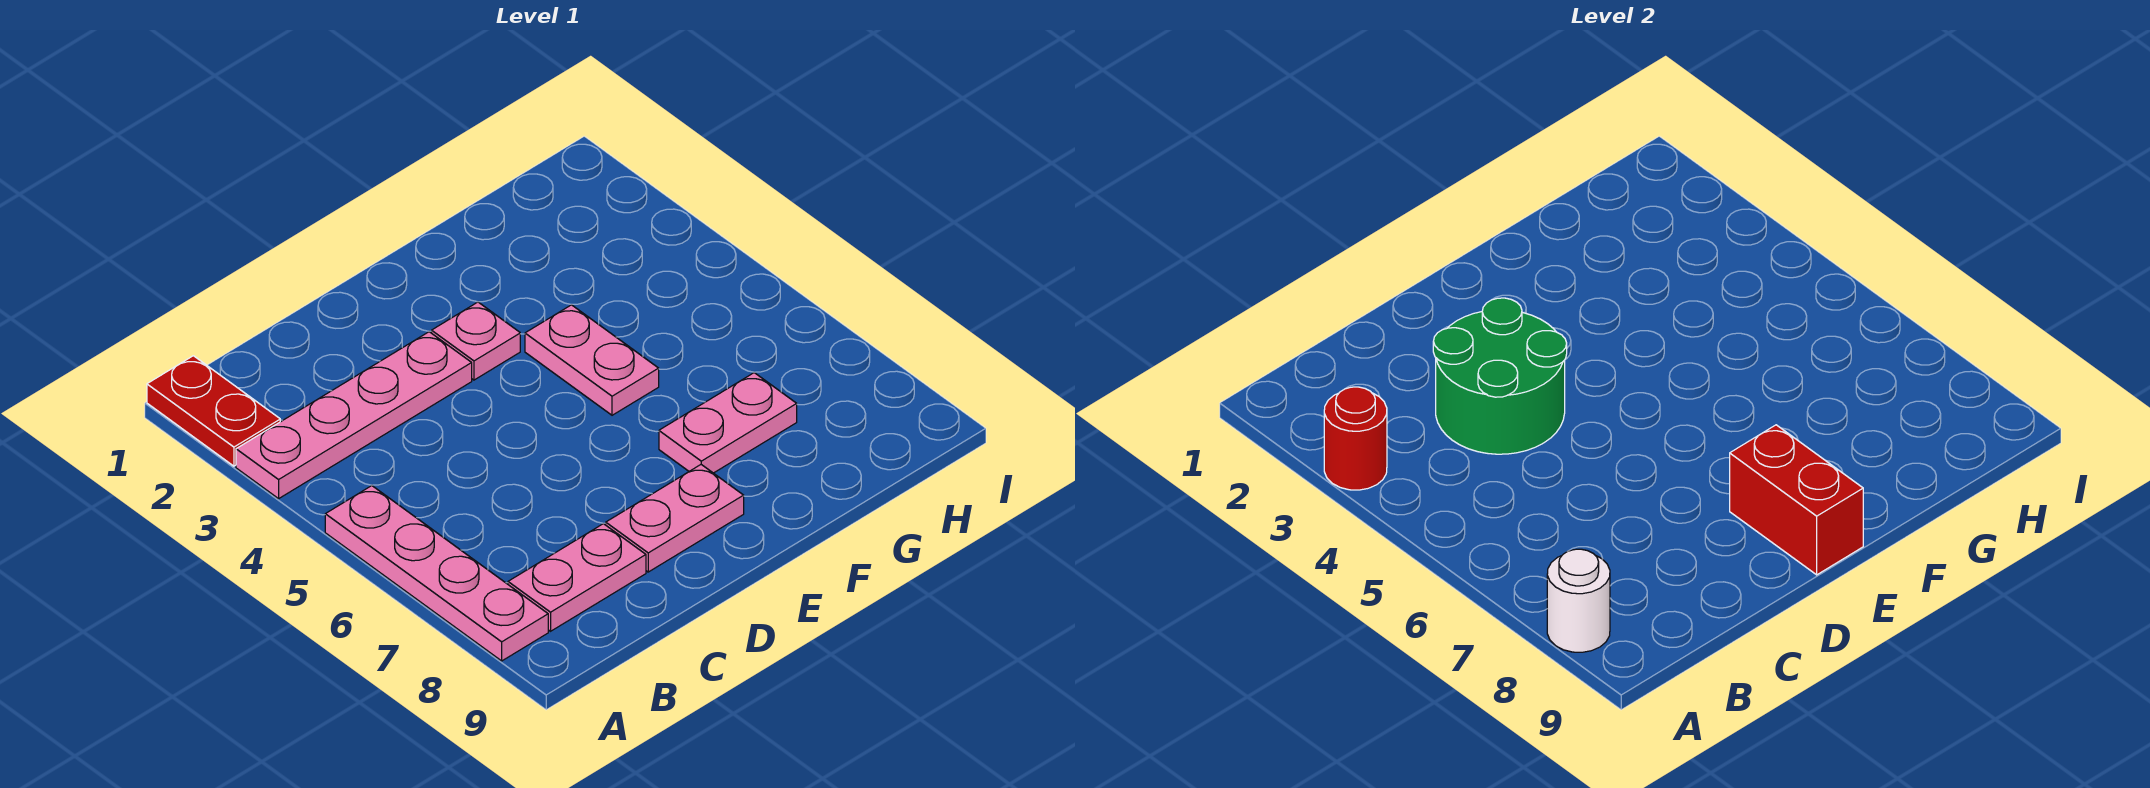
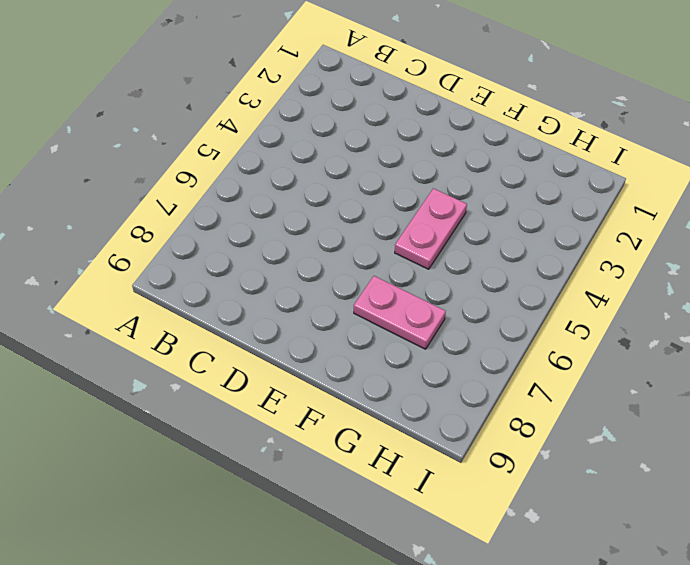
none -> red 1x2 plate [147,356,280,466]
none -> pink 1x4 plate [236,332,472,499]
none -> pink 1x4 plate [325,486,548,661]

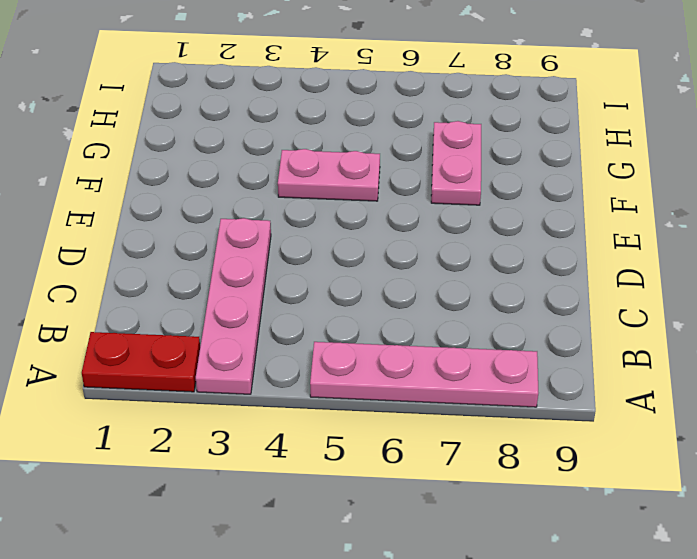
none -> pink 1x2 plate [508,524,646,631]
none -> pink 1x2 plate [606,465,744,572]
none -> pink 1x1 plate [432,302,520,380]

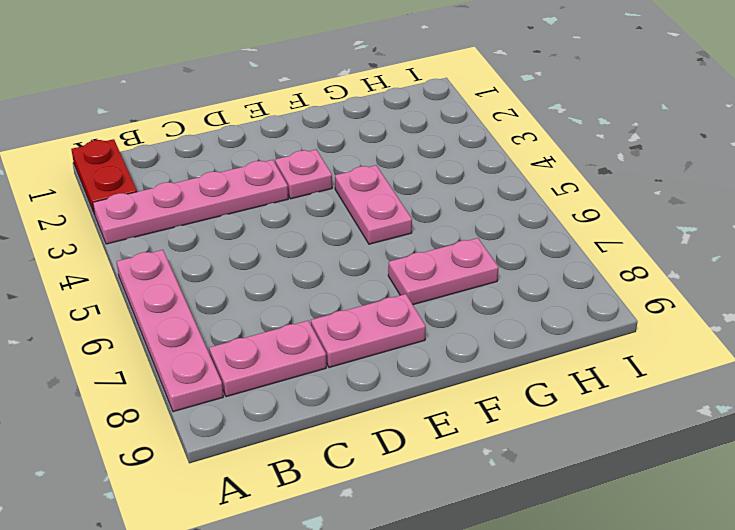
none -> red 1x1 round brick [1324,387,1387,490]
none -> white 1x1 round brick [1547,549,1610,652]
none -> green 2x2 round brick [1433,298,1567,454]

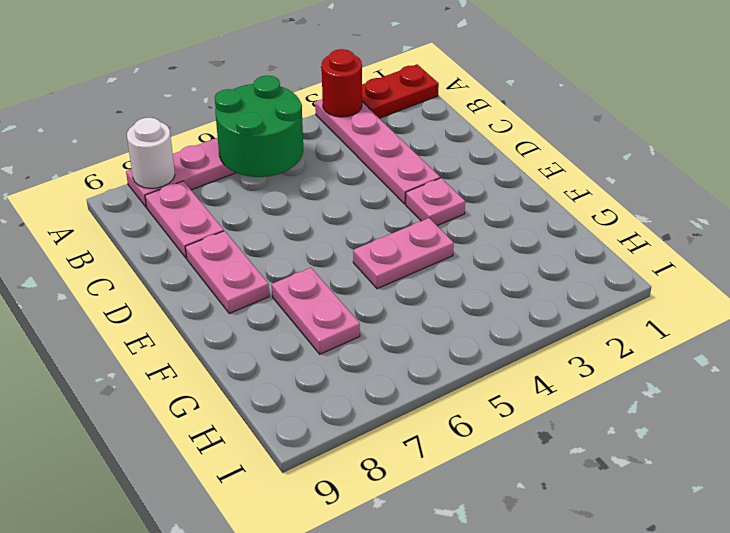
green 2x2 round brick [215,76,303,177] -> green 2x2 round brick moved to [1433,298,1567,454]
none -> red 1x2 brick [1730,425,1863,575]

